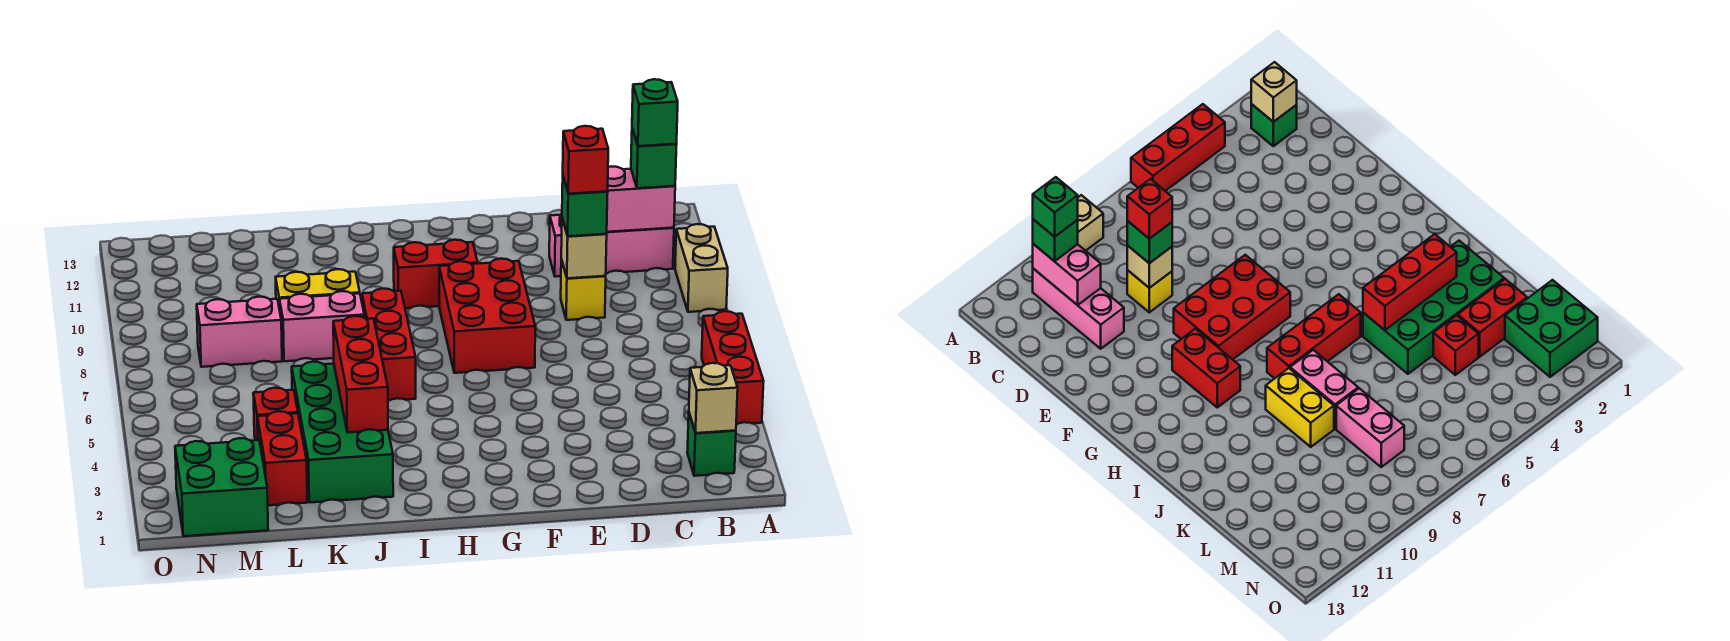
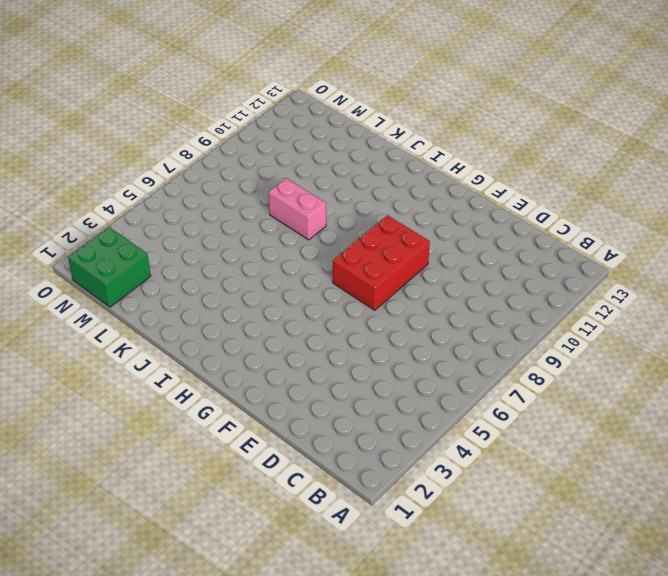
none -> red 1x3 brick [702,311,764,424]
none -> tan 1x2 brick [675,224,728,312]
none -> green 1x1 brick [687,413,736,476]

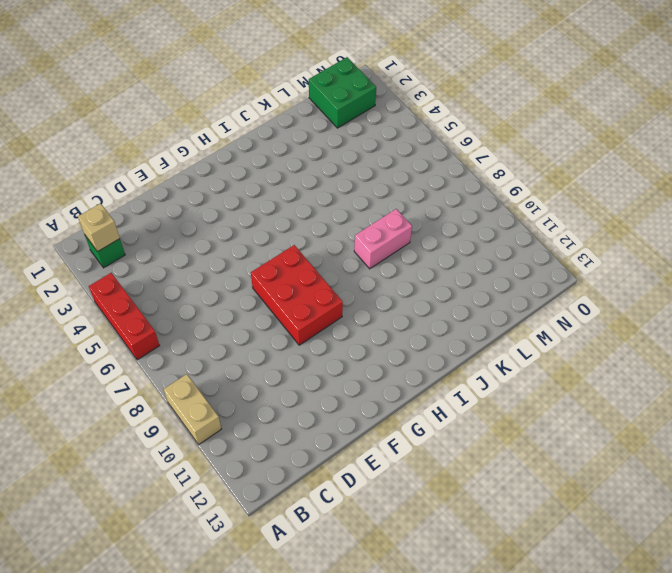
none -> pink 1x3 brick [549,214,674,277]
none -> yellow 1x1 brick [561,259,606,320]
none -> red 1x2 brick [394,240,478,308]

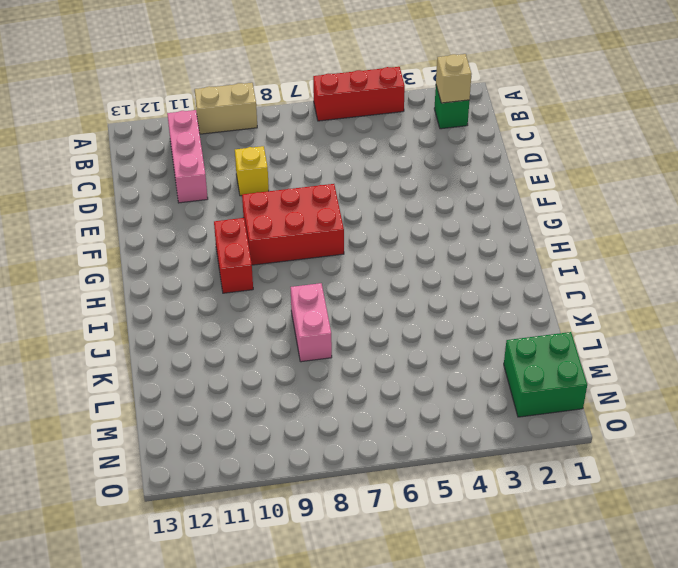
none -> red 1x3 brick [362,288,416,401]
none -> green 2x4 brick [292,362,393,502]
none -> yellow 1x2 brick [276,269,360,309]

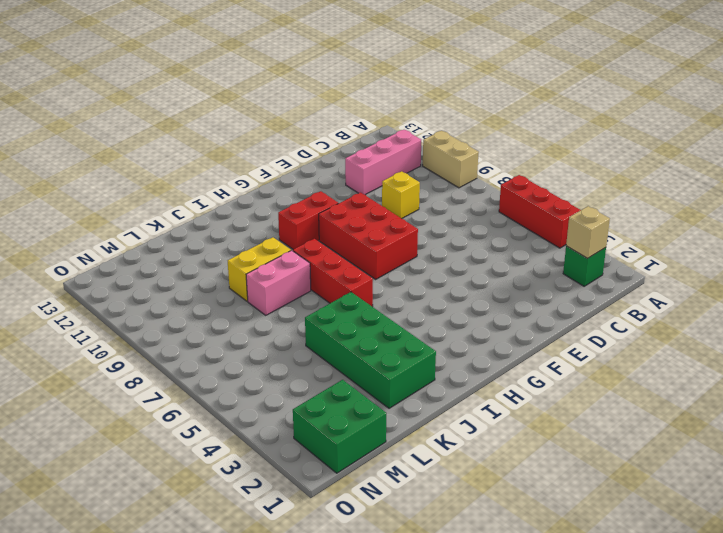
none -> red 1x2 brick [257,411,307,505]
none -> red 1x1 brick [253,388,298,440]
none -> pink 1x2 brick [197,297,282,367]

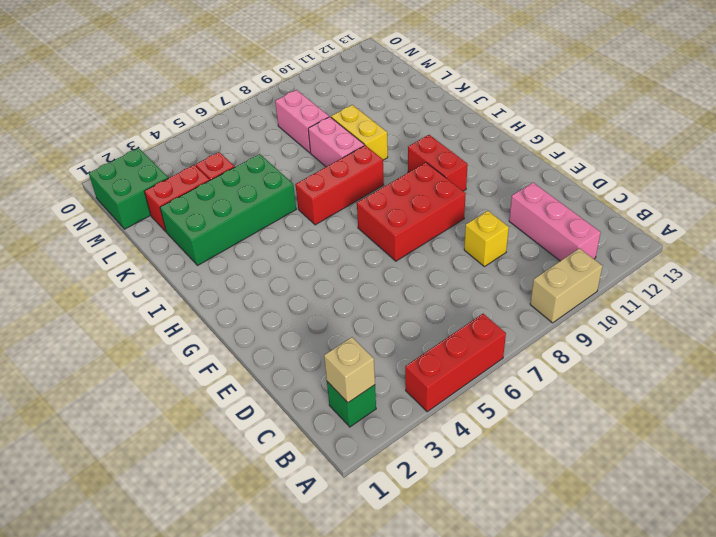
none -> pink 1x2 brick [607,166,675,232]
none -> tan 1x1 brick [561,218,607,278]
none -> red 1x3 brick [333,316,388,433]

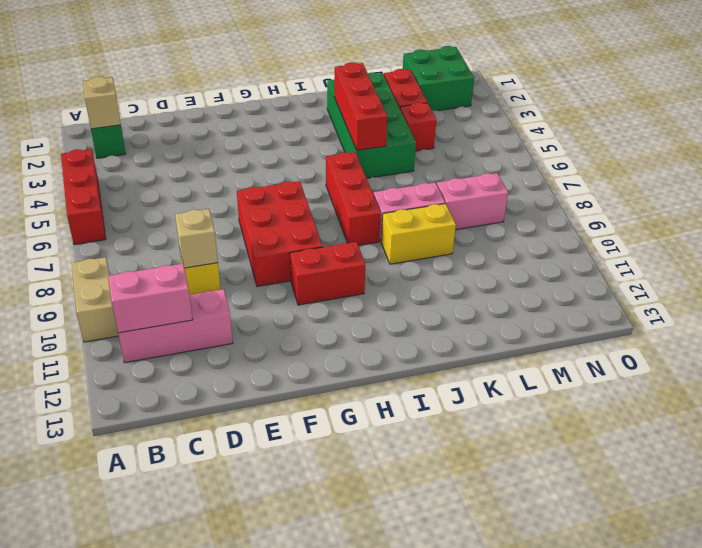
none -> green 1x1 brick [631,129,677,188]
none -> green 1x1 brick [562,177,608,236]
none -> green 1x1 brick [632,79,678,146]

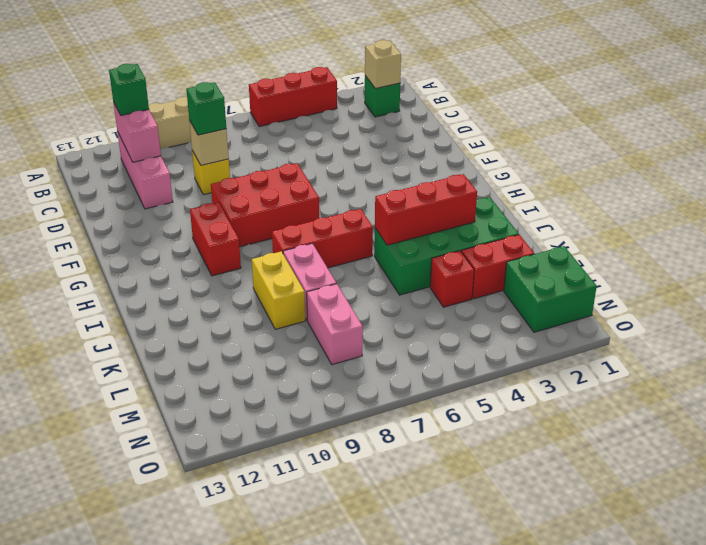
none -> green 1x1 brick [632,79,678,146]
none -> red 1x1 brick [563,126,608,194]

